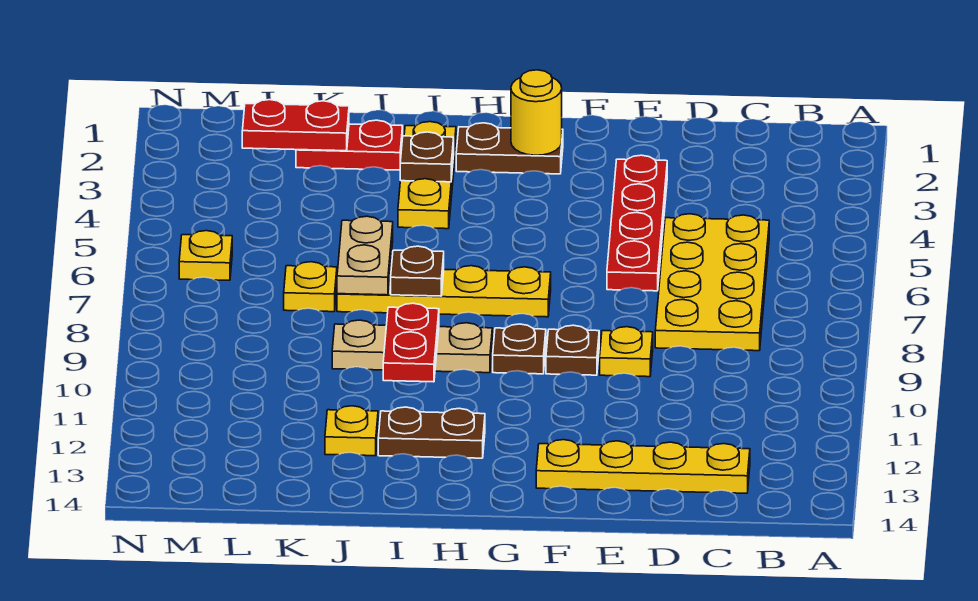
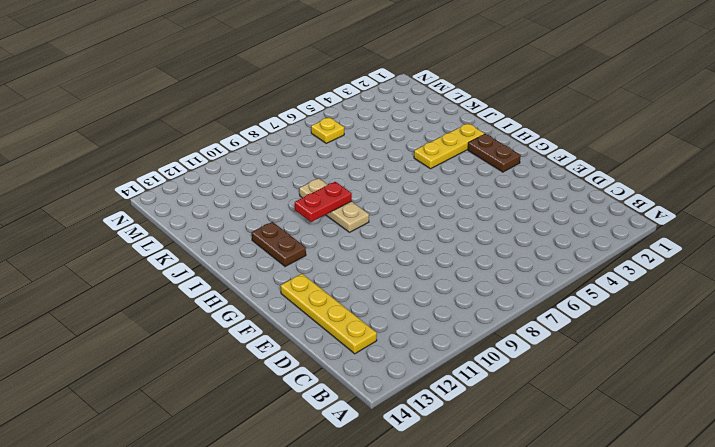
none -> yellow 2x4 plate [655,214,769,351]
none -> red 1x4 plate [607,155,667,291]
none -> yellow 1x1 plate [600,327,653,377]

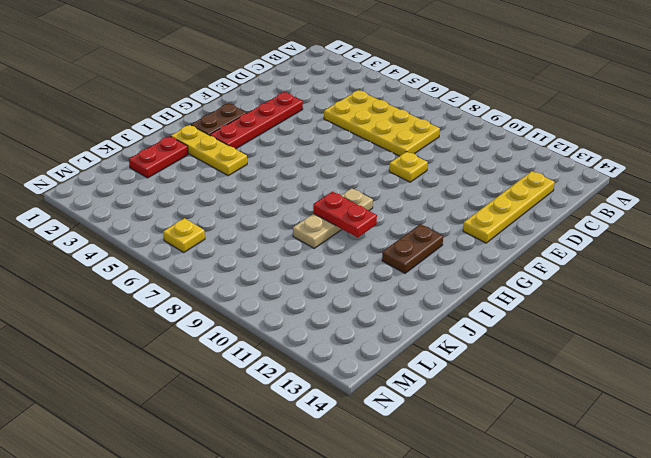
red 1x4 plate [210,92,303,149] -> red 1x4 plate turned to [607,155,667,291]
none -> brown 1x1 plate [546,325,599,375]
none -> yellow 1x4 plate [337,266,551,317]
none -> brown 1x1 plate [493,324,546,374]

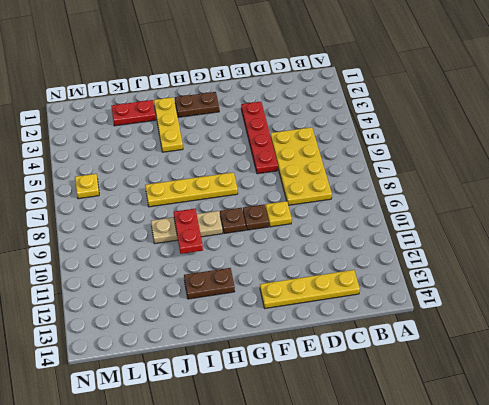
none -> yellow 1x1 plate [325,406,378,456]
none -> yellow 1x1 plate [284,262,337,312]
none -> yellow 1x1 round brick [511,70,562,155]

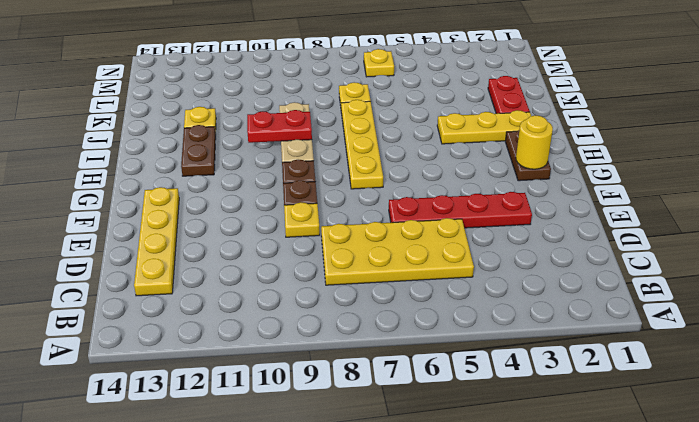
none -> brown 1x1 plate [400,132,454,182]
none -> brown 1x1 plate [391,246,444,296]
none -> tan 1x2 plate [337,216,393,295]

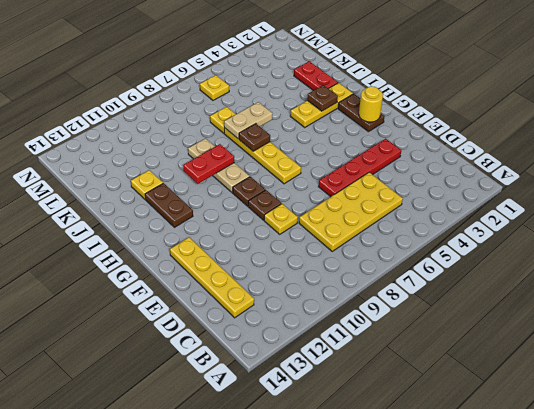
none -> red 1x2 plate [242,100,349,151]

